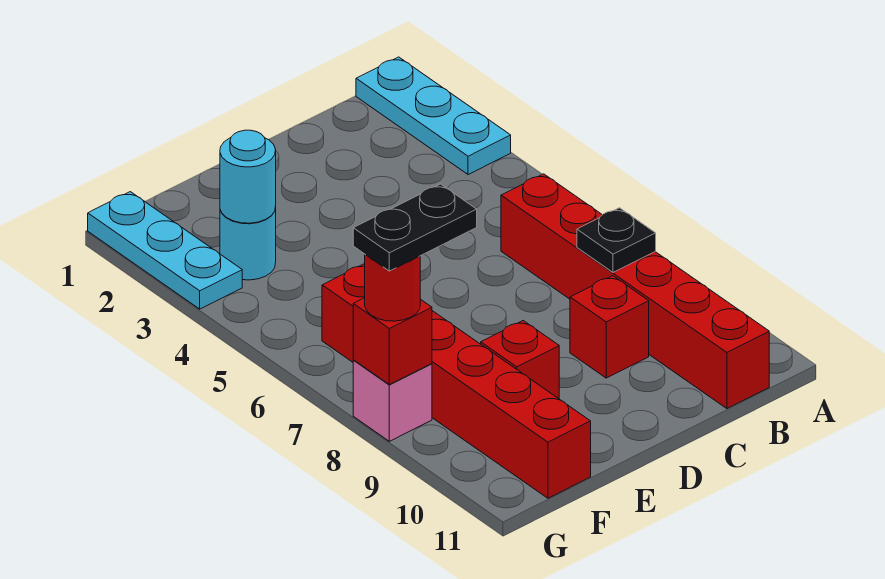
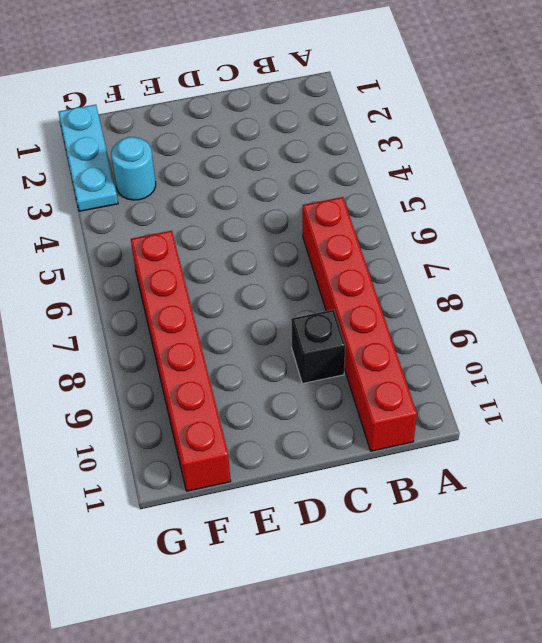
black 1x1 brick [291,310,345,384] -> red 1x1 brick [570,276,649,378]
none -> cyan 1x3 plate [356,57,511,175]
none -> red 1x1 brick [481,321,559,399]
none -> pink 1x1 brick [353,360,432,441]

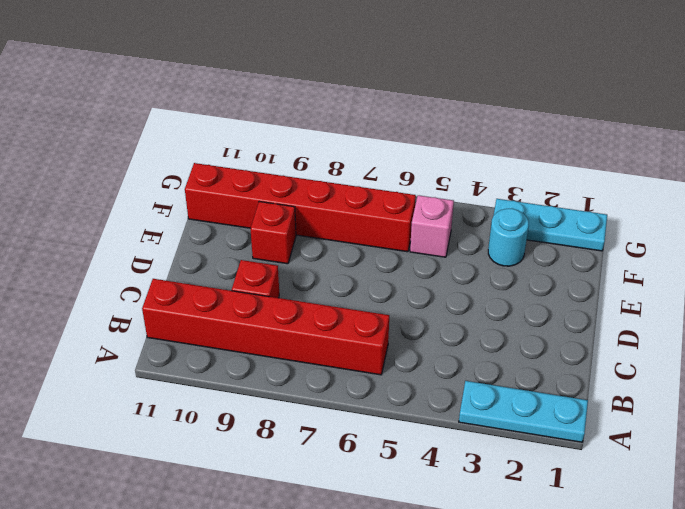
pink 1x1 brick [410,195,454,257] -> pink 1x1 brick moved to [353,360,432,441]
none -> black 1x1 plate [577,208,656,272]
none -> cyan 1x1 round brick [220,130,276,223]
none -> red 1x1 brick [353,298,432,385]

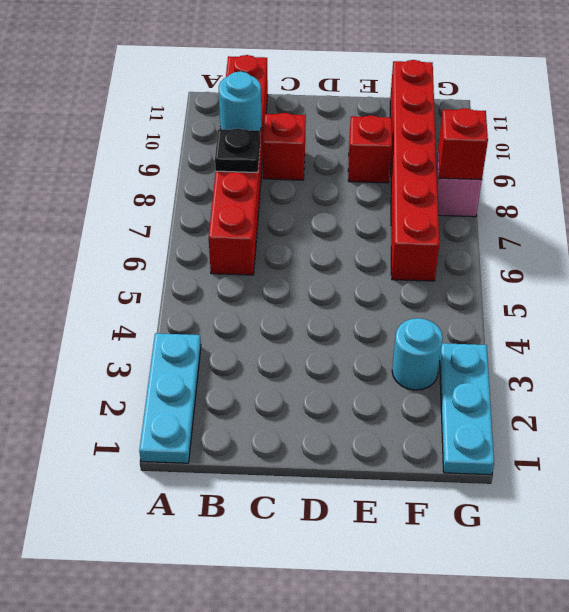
cyan 1x1 round brick [219,71,262,131] -> cyan 1x1 round brick moved to [220,130,276,223]
none -> red 1x1 round brick [365,255,420,321]
none -> black 1x2 plate [353,184,477,271]

